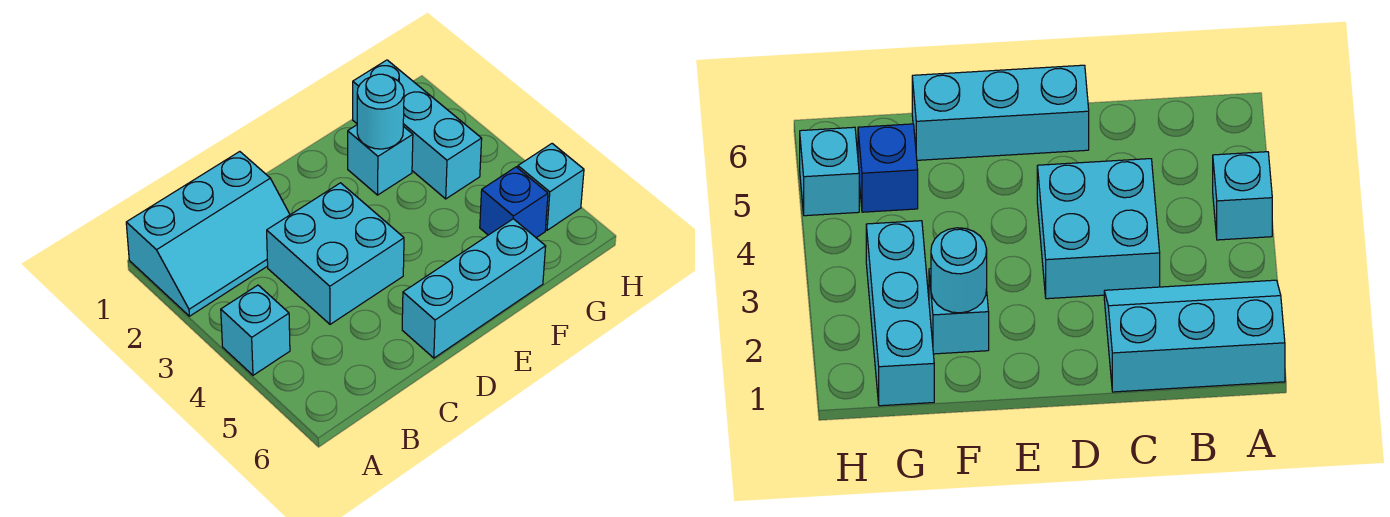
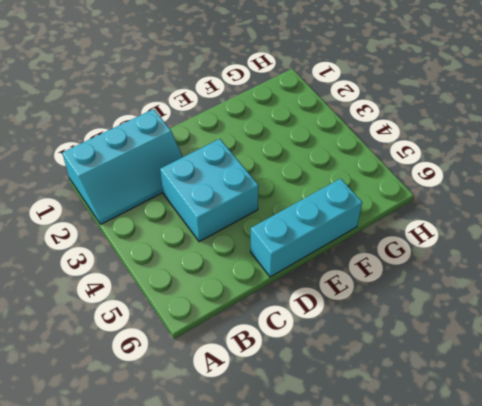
none -> cyan 1x1 brick [221,285,290,375]
none -> cyan 1x1 brick [348,125,413,195]

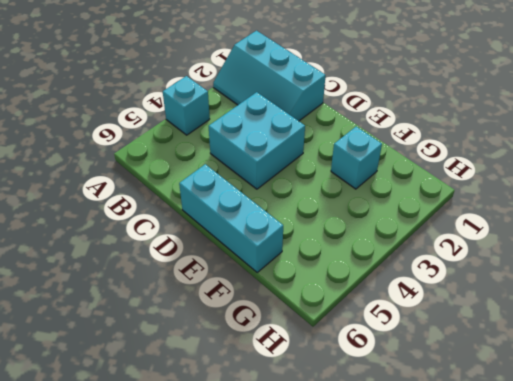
none -> cyan 1x3 brick [353,60,482,199]
none -> blue 1x1 brick [480,167,548,238]

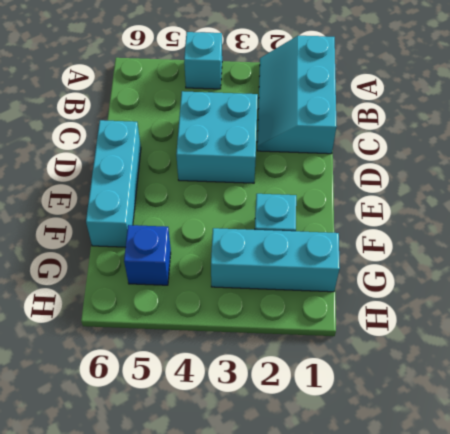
none -> cyan 1x1 brick [518,144,584,230]
none -> cyan 1x1 round brick [357,74,404,149]

